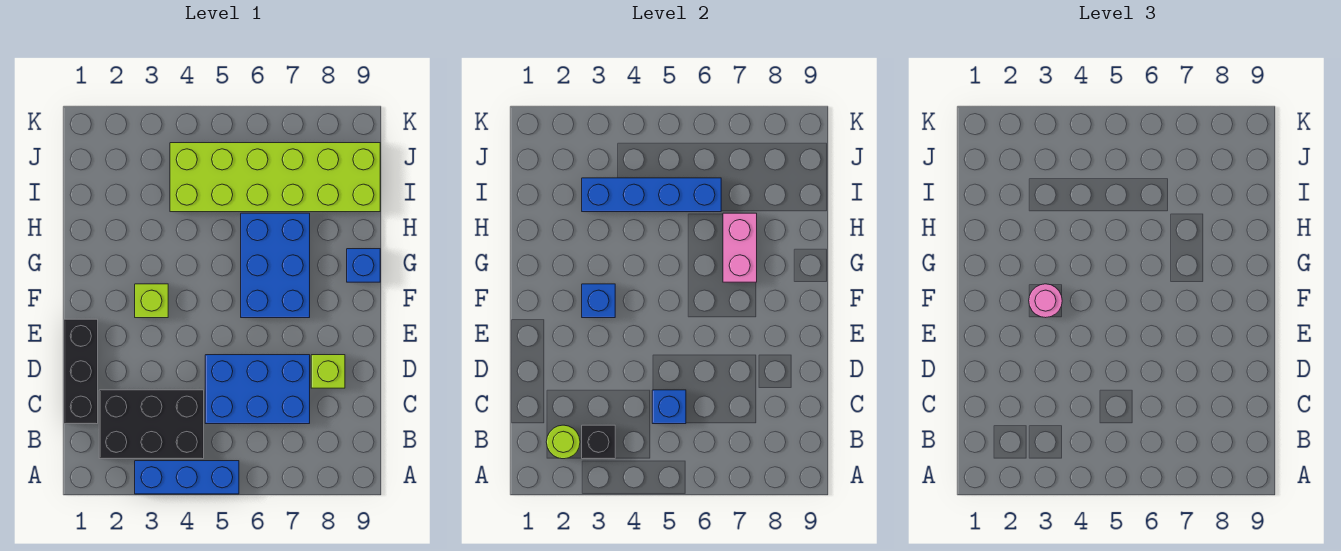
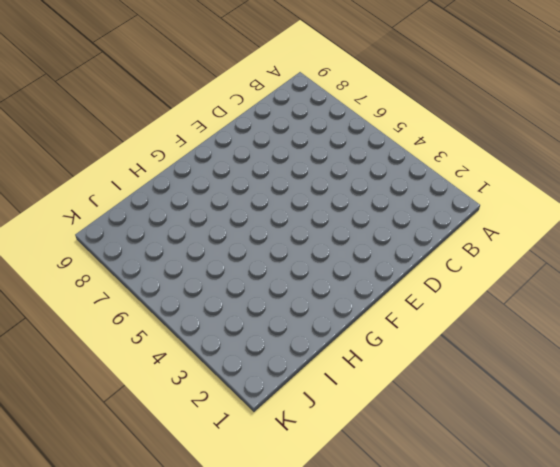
none -> blue 1x3 brick [135,461,239,494]
none -> black 2x3 brick [99,390,204,459]
none -> black 1x3 brick [64,319,98,424]

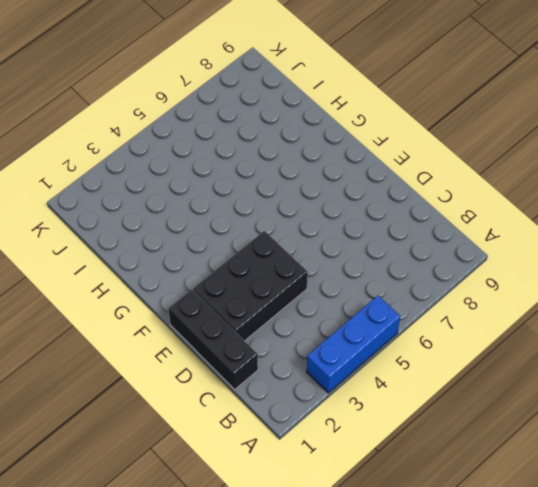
black 2x3 brick [193,231,308,341] -> black 2x3 brick moved to [99,390,204,459]
none -> blue 2x3 brick [205,355,310,424]
none -> lime 1x1 brick [311,355,345,388]
none -> lime 1x1 brick [135,284,168,318]

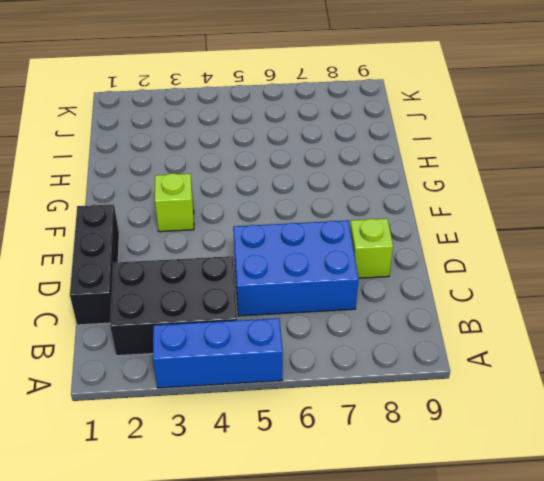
none -> blue 2x3 brick [241,213,310,318]
none -> blue 1x1 brick [347,249,380,282]
none -> lime 2x6 brick [170,143,380,212]

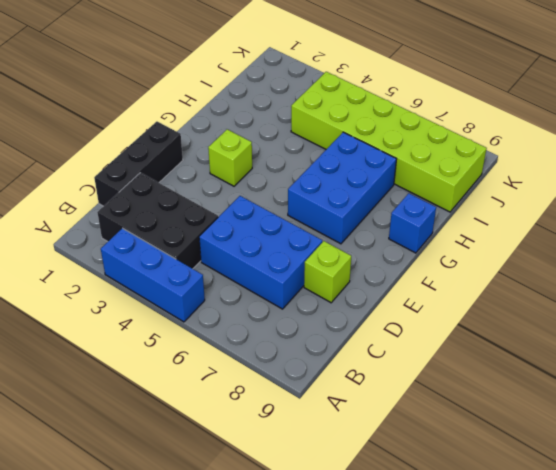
none -> lime 1x1 round brick [546,425,580,459]
none -> black 1x1 brick [582,425,615,459]
none -> blue 1x1 brick [652,390,686,424]

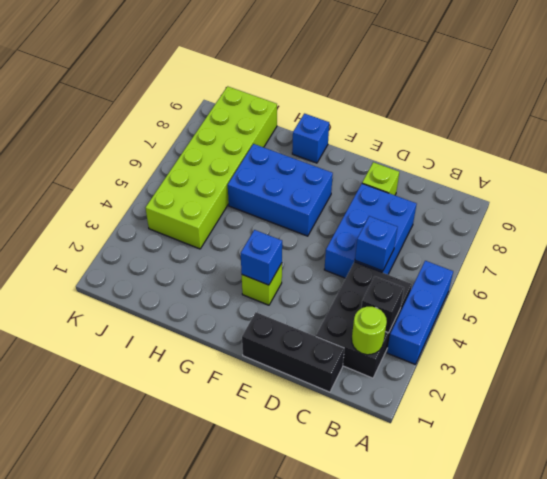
none -> pink 1x2 brick [723,213,757,282]
none -> blue 1x4 brick [582,178,721,212]
none -> pink 1x1 round brick [1029,284,1062,318]

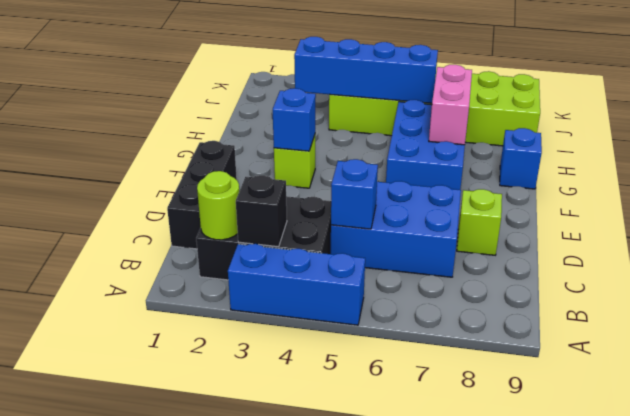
none -> pink 1x1 round brick [1029,284,1062,318]

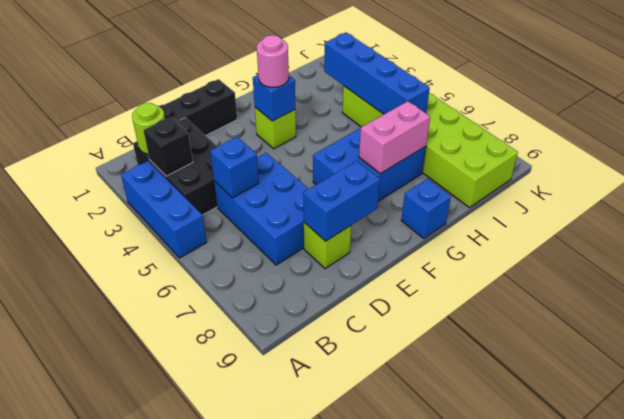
blue 1x2 brick [303,161,380,241] -> none

